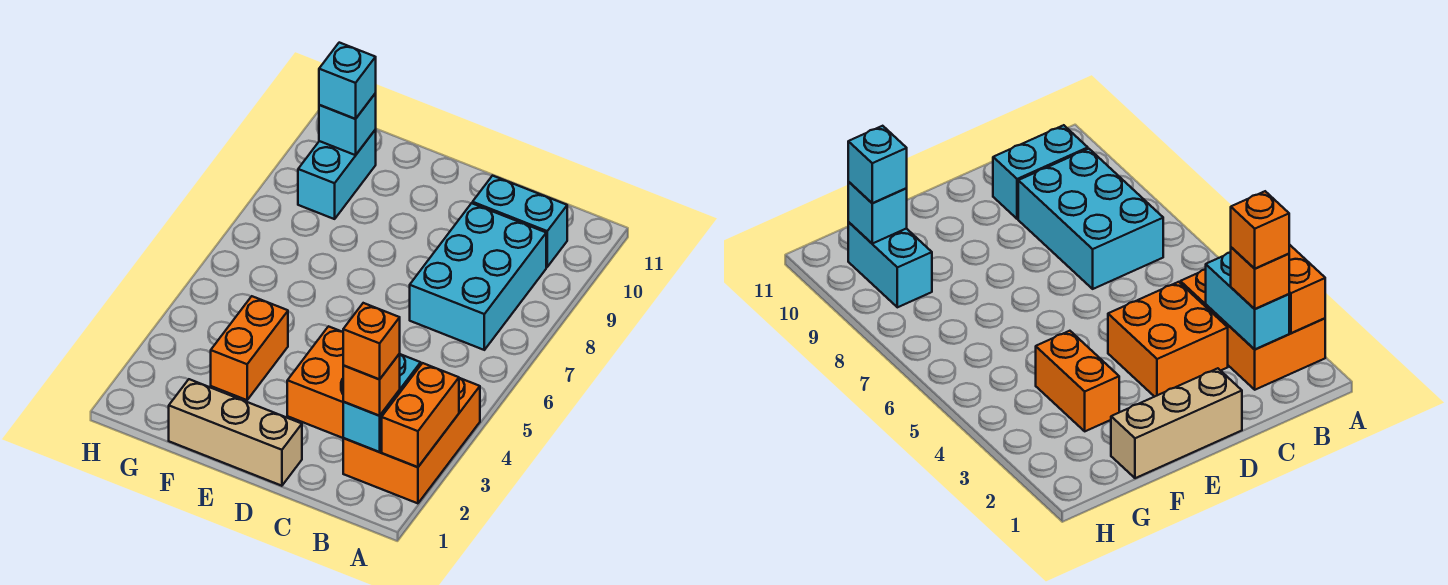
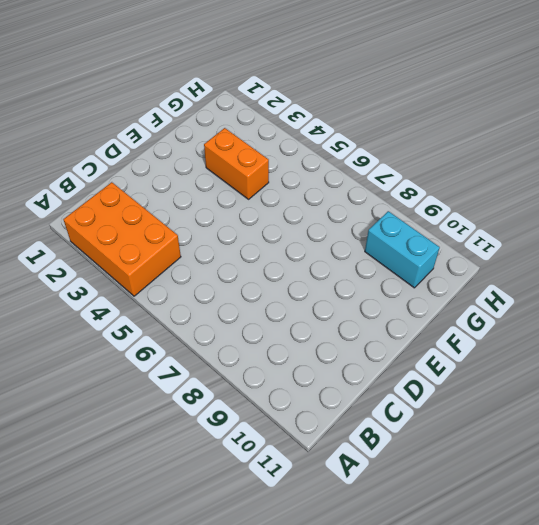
none -> cyan 2x3 brick [410,203,546,350]
none -> cyan 1x2 brick [473,176,567,267]
none -> orange 2x2 brick [287,326,344,438]

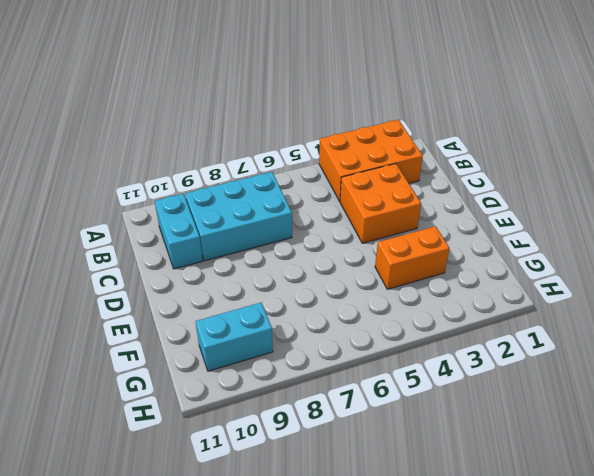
none -> tan 1x3 brick [169,379,302,486]
none -> orange 1x2 brick [382,363,459,467]
none -> cyan 1x2 brick [343,354,421,452]

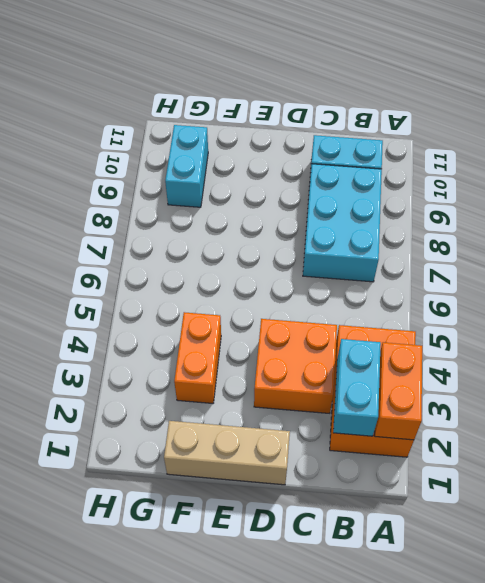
none -> cyan 1x1 brick [319,93,376,155]
none -> orange 1x1 brick [343,354,400,416]
none -> cyan 1x1 brick [319,43,376,119]

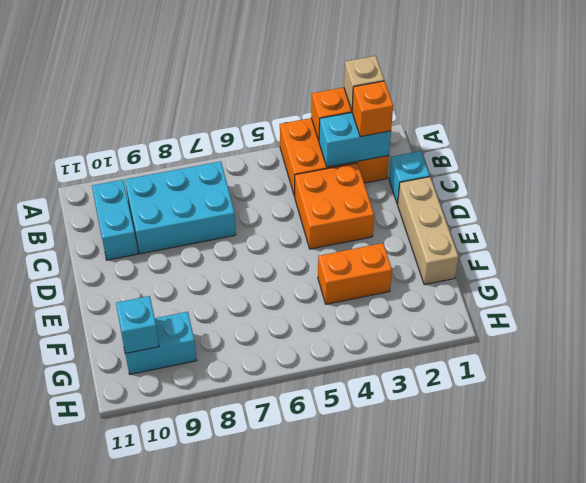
tan 1x1 brick [344,56,384,110] -> none
cyan 1x1 brick [389,151,430,204] -> cyan 1x1 brick moved to [319,43,376,119]
none -> orange 1x1 brick [343,303,400,379]

